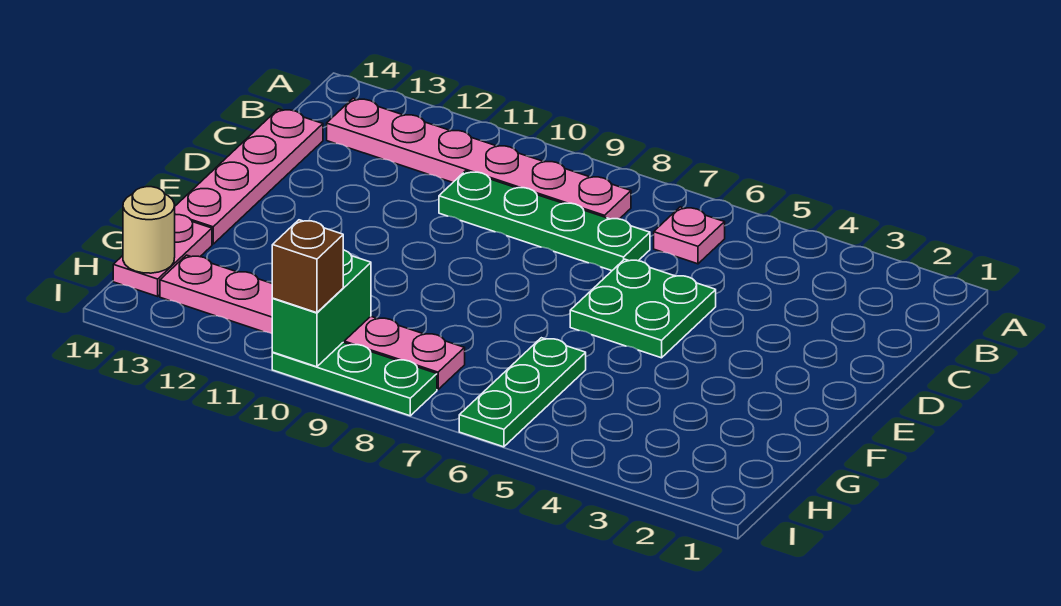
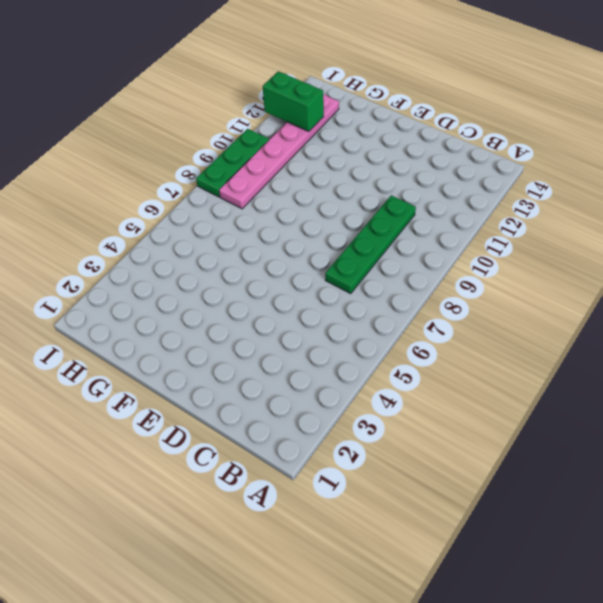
green 1x2 brick [263,71,324,132] -> green 1x2 brick moved to [272,250,371,367]
none -> pink 1x1 plate [654,207,725,264]
none -> pink 1x6 plate [327,98,631,219]
none -> pink 1x4 plate [175,109,323,244]

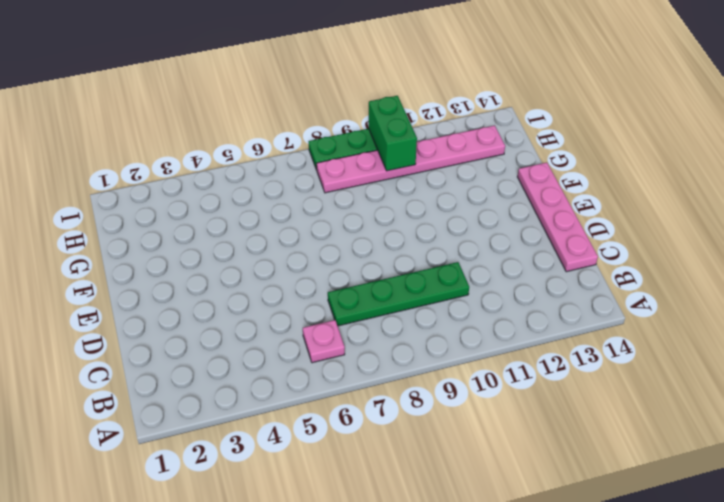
none -> pink 1x6 plate [327,98,631,219]
none -> green 2x2 plate [570,259,716,358]
none -> green 1x3 plate [459,338,586,447]

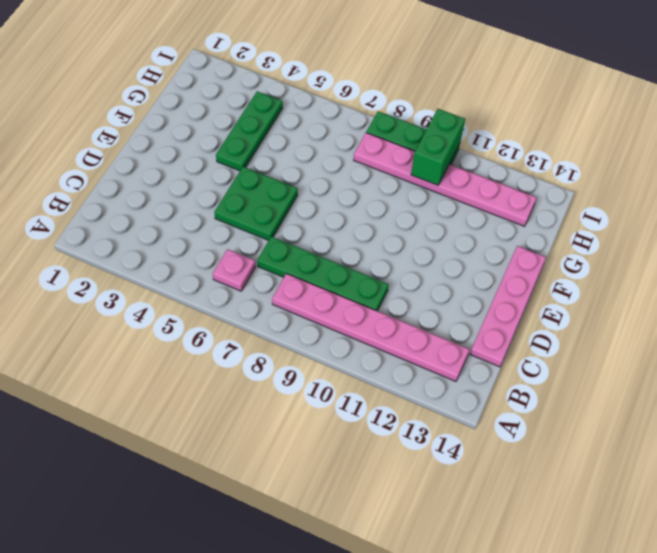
green 1x3 plate [216,91,283,171] -> green 1x3 plate moved to [459,338,586,447]
none -> pink 1x2 plate [113,215,212,296]
none -> tan 1x1 round brick [123,187,175,273]
none -> brown 1x1 brick [272,220,343,313]

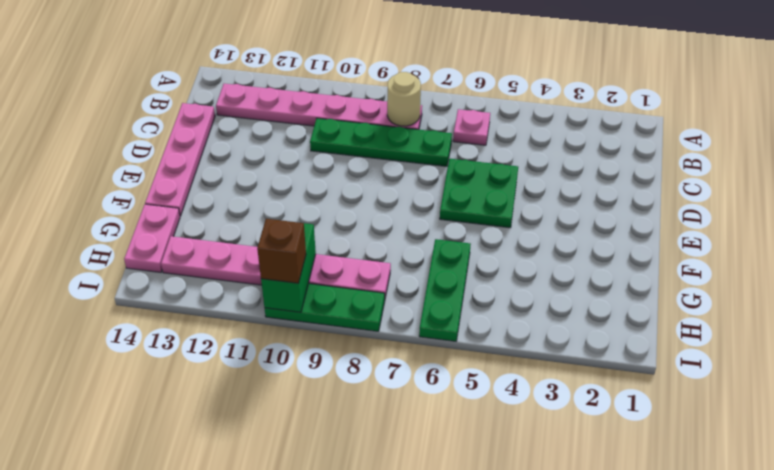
tan 1x1 round brick [387,72,421,126] -> tan 1x1 round brick moved to [123,187,175,273]

